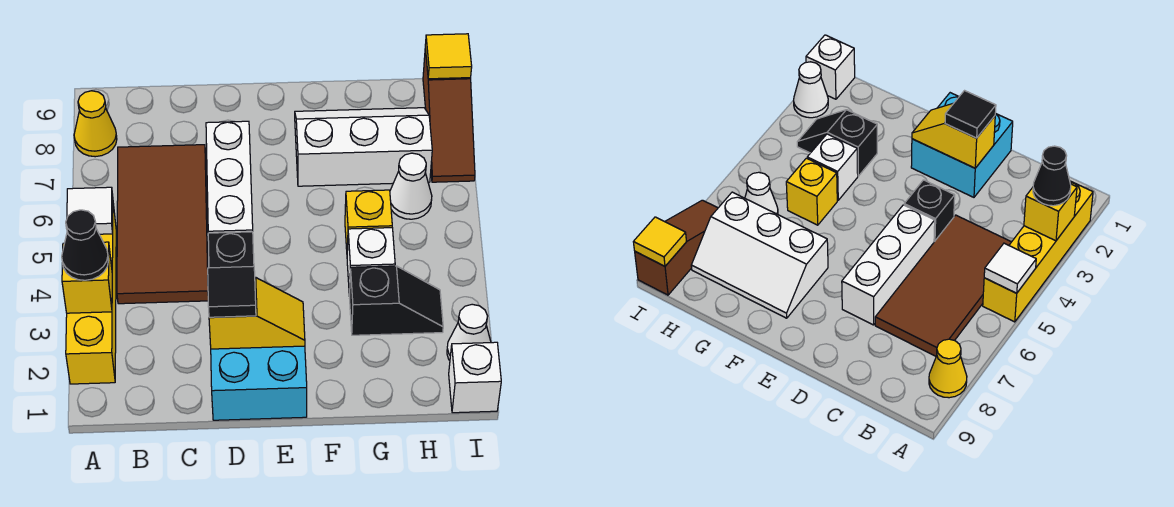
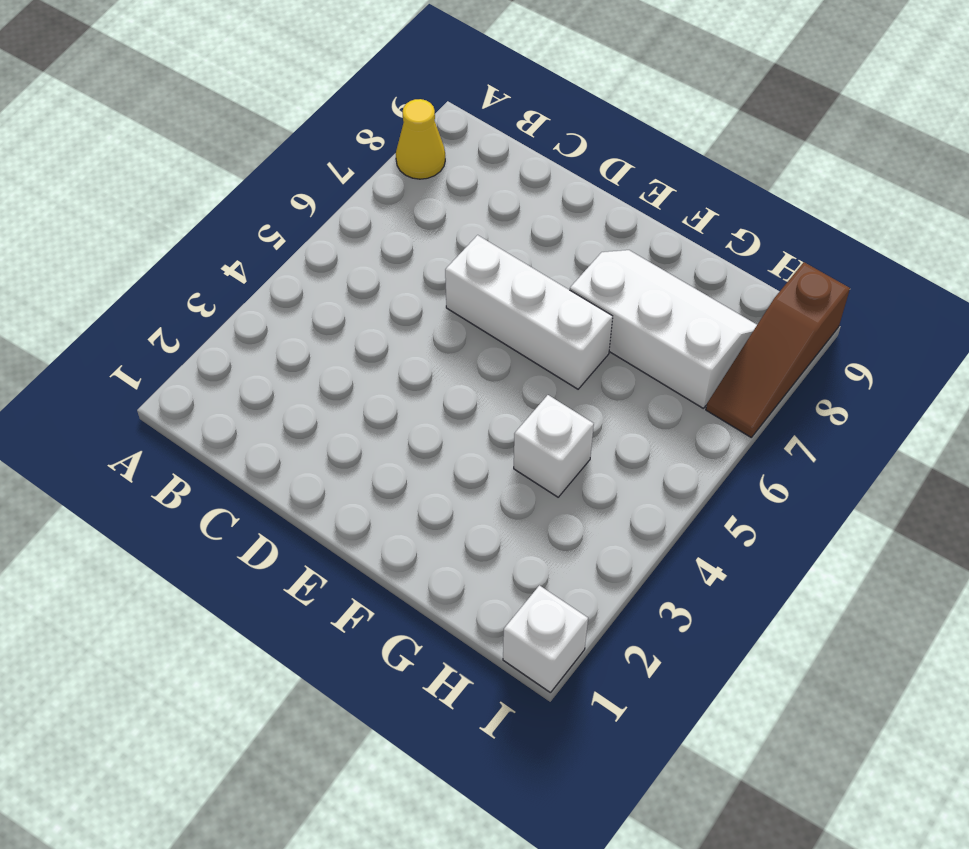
white 1x3 brick [445,235,613,389] -> white 1x3 brick turned to [206,121,253,233]
none -> yellow 1x4 brick [66,204,116,384]
none -> brown 2x4 tile [117,145,208,304]
none -> cyan 2x2 brick [211,346,307,420]

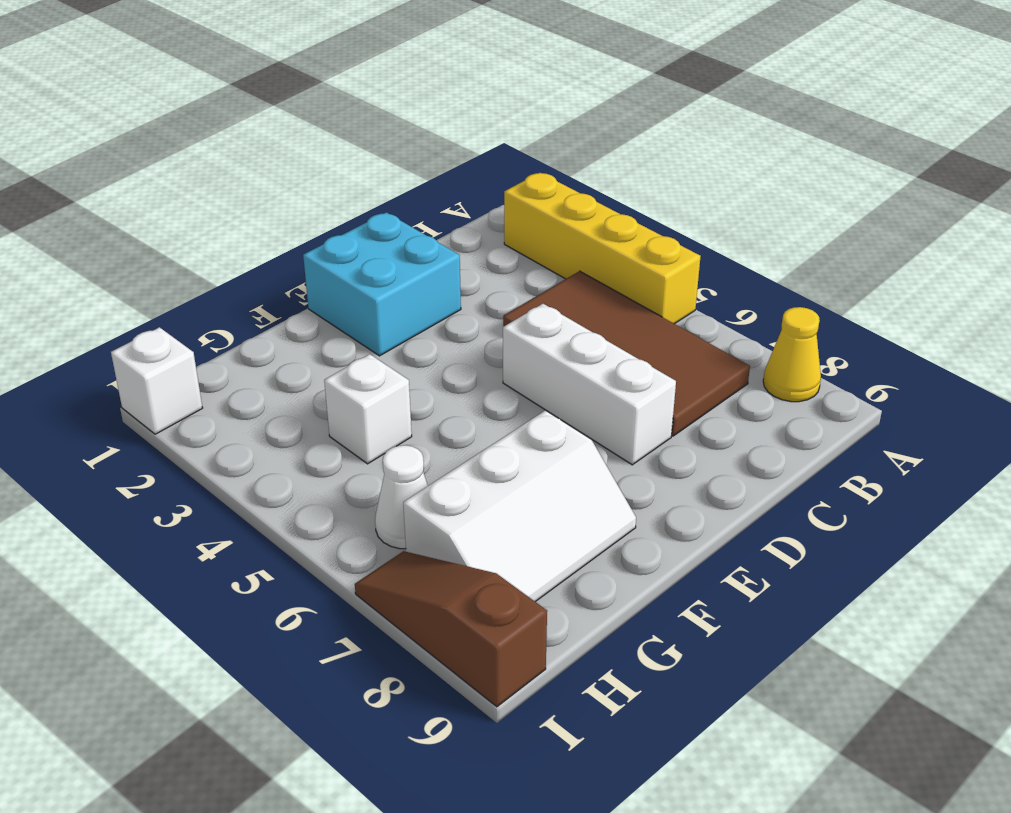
none -> black 1x1 brick [208,232,254,268]
none -> black 1x2 slope [350,266,443,335]
none -> yellow 1x1 brick [345,190,392,250]

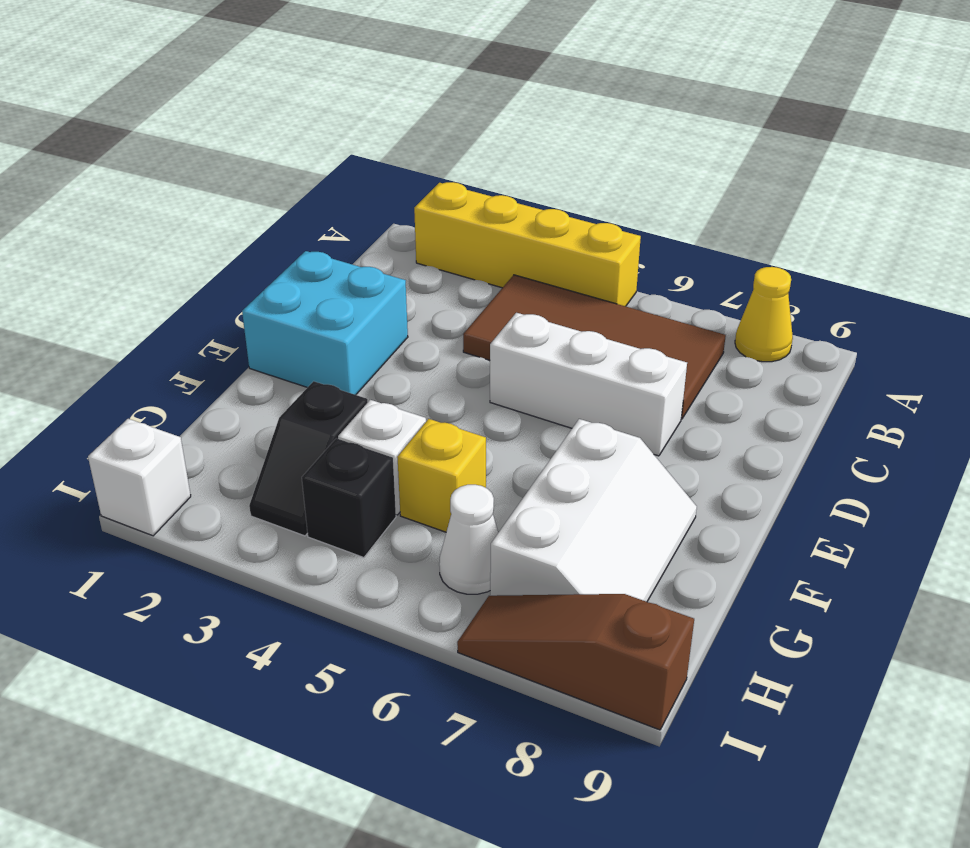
black 1x1 brick [302,438,396,558] -> black 1x1 brick moved to [208,232,254,268]
none -> white 1x1 cone [447,304,491,361]
none -> yellow 1x1 brick [62,242,112,313]
none -> white 1x1 tile [67,187,113,234]

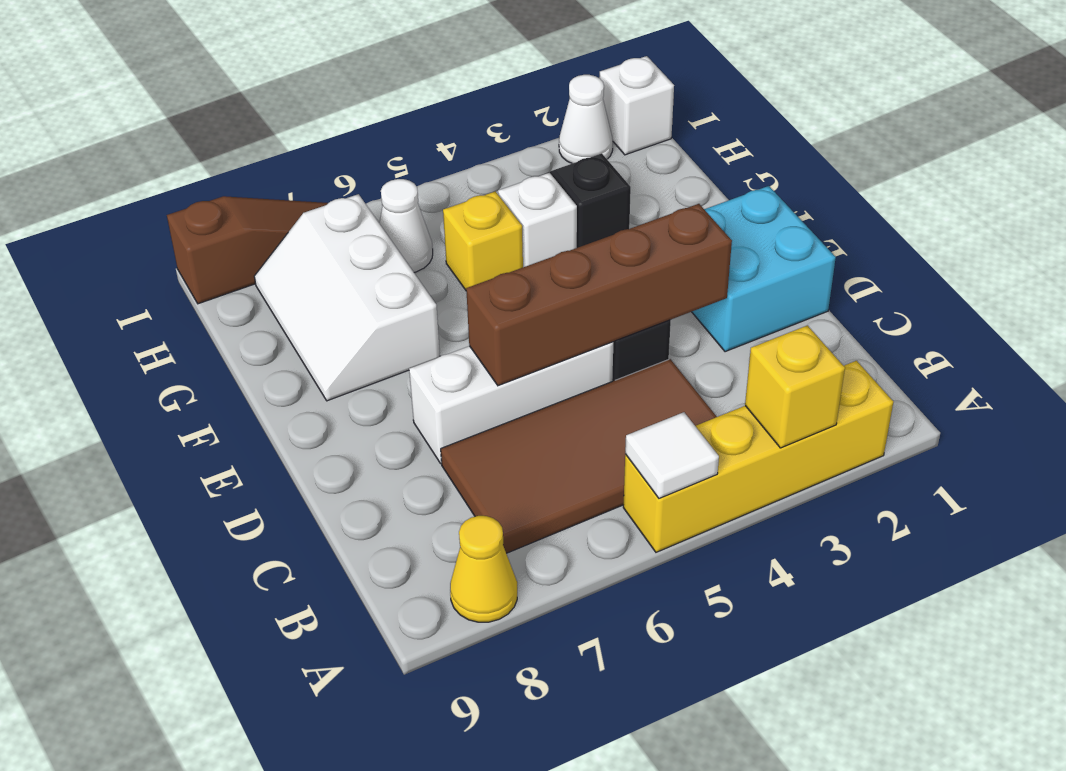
brown 1x4 brick [466,204,732,386] -> none
none -> yellow 1x2 slope [209,277,305,349]
none -> yellow 1x1 tile [425,34,472,79]
none -> black 1x1 cone [62,210,109,280]

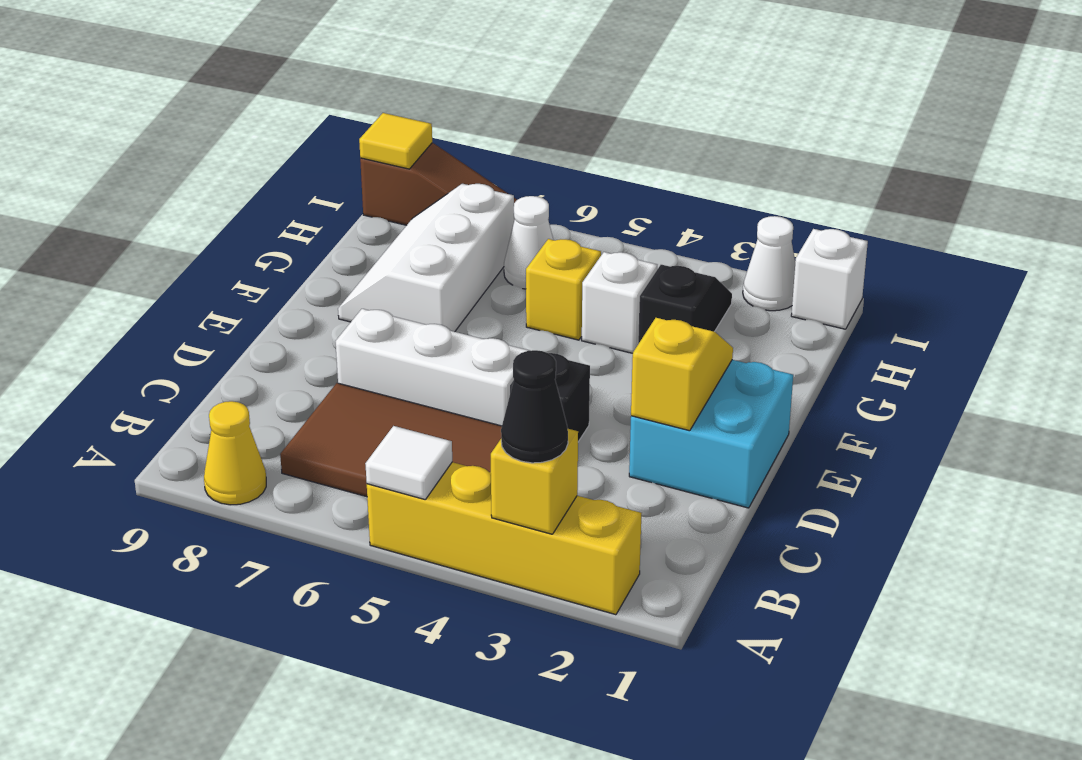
none -> black 1x1 tile [208,266,256,317]

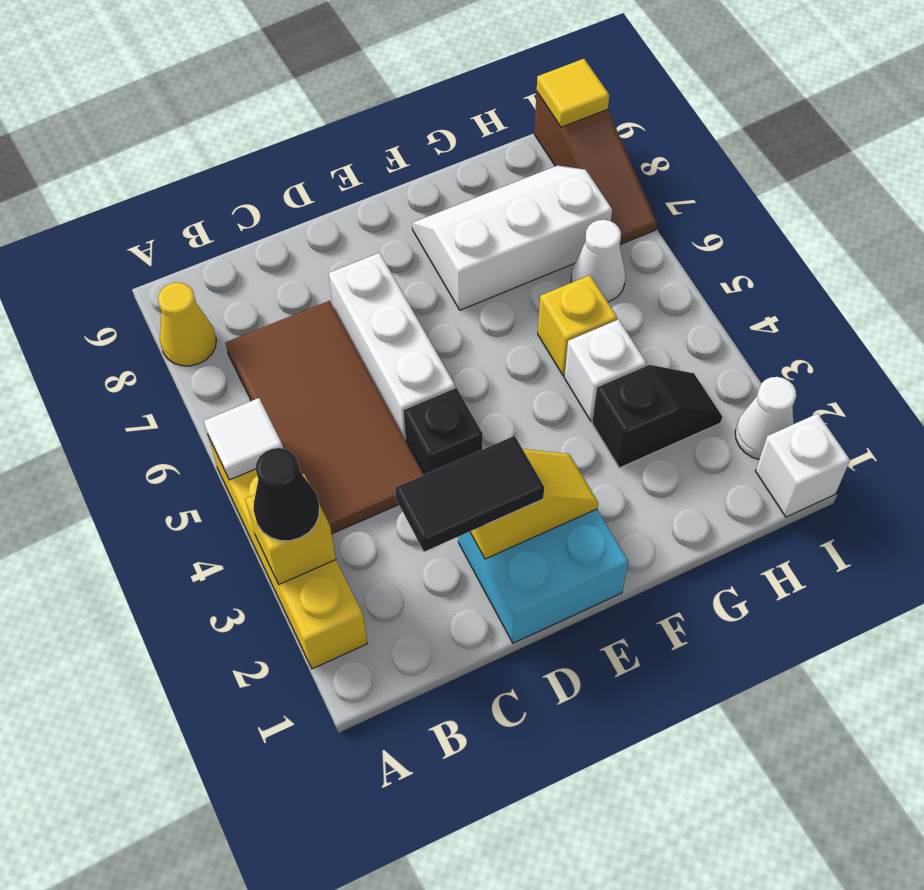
black 1x2 tile [395,436,544,552] -> black 1x1 tile [208,266,256,317]

